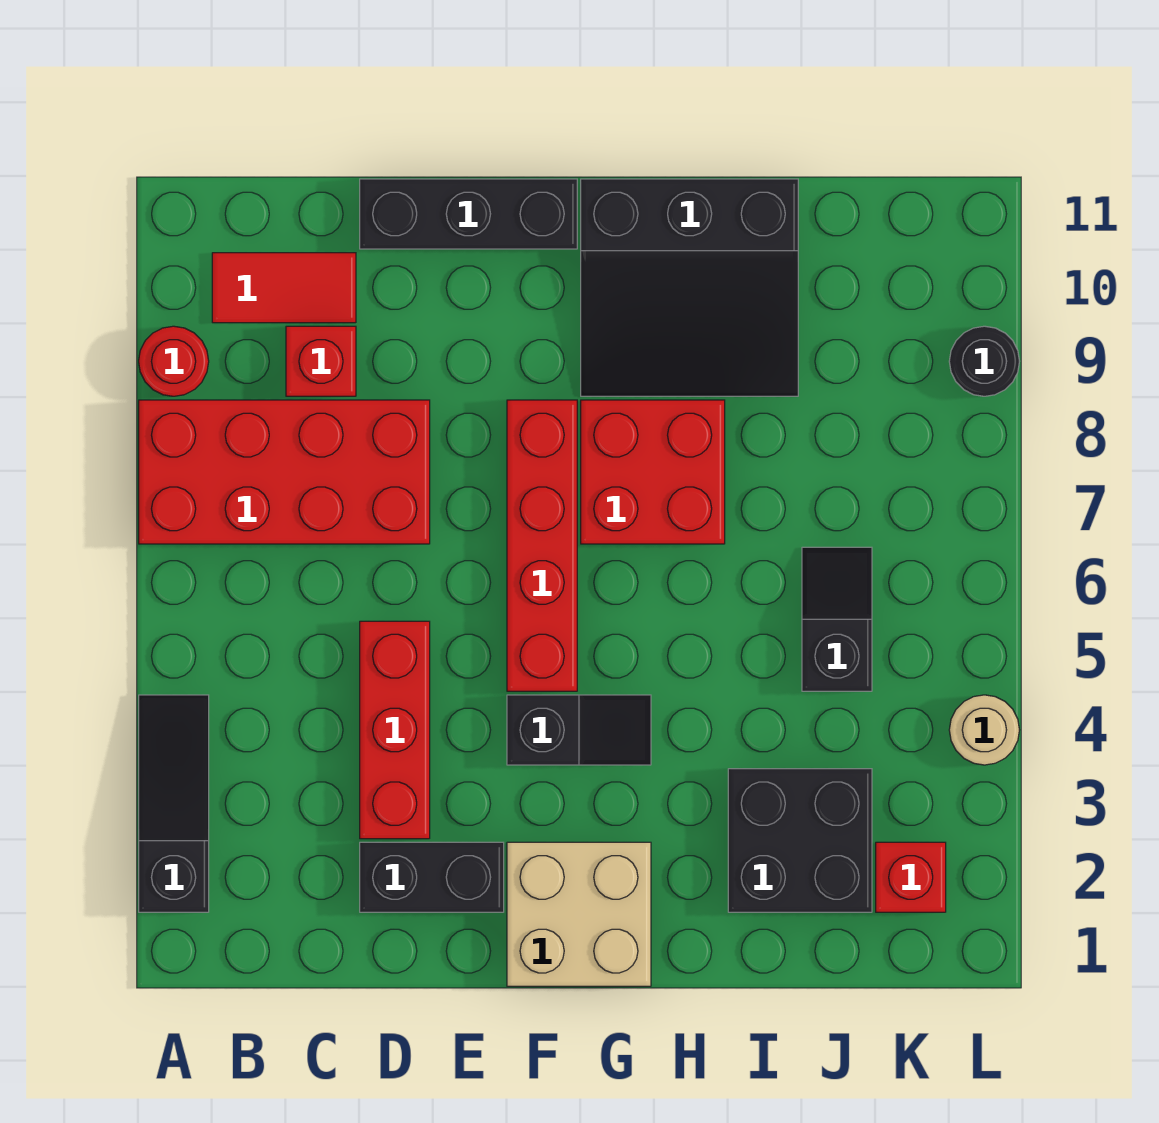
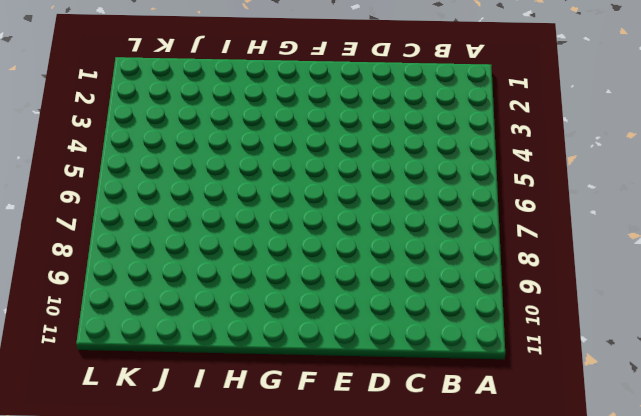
none -> black 1x3 slope [139,695,209,912]
none -> red 2x4 brick [139,400,430,544]
none -> red 1x1 round brick [139,326,209,396]

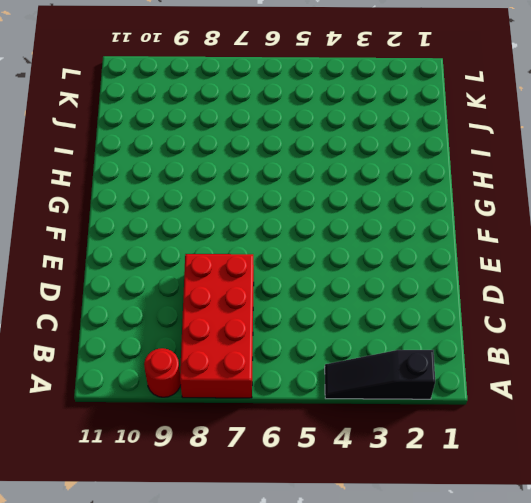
none -> red 1x2 tile [212,253,356,323]
none -> red 1x1 brick [286,326,356,396]
none -> black 1x2 brick [360,842,504,912]

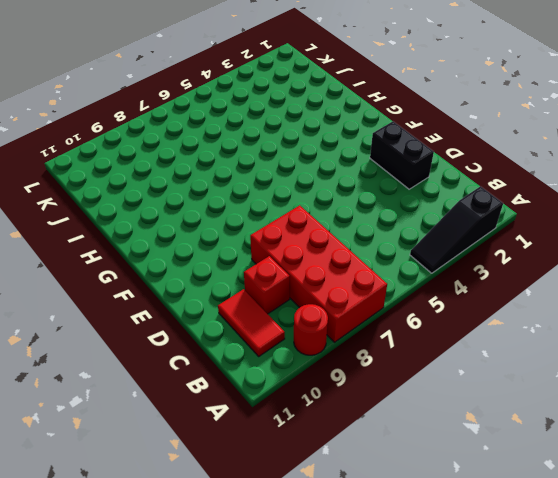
none -> red 1x3 brick [360,621,430,839]
none -> black 1x3 brick [360,179,577,249]
none -> tan 2x2 brick [507,842,651,986]

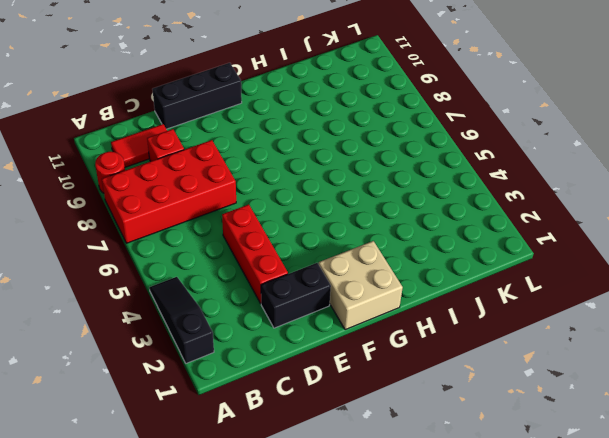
none -> black 1x2 slope [507,695,651,765]
none -> red 1x4 brick [507,400,577,691]
none -> red 2x2 brick [581,400,725,544]

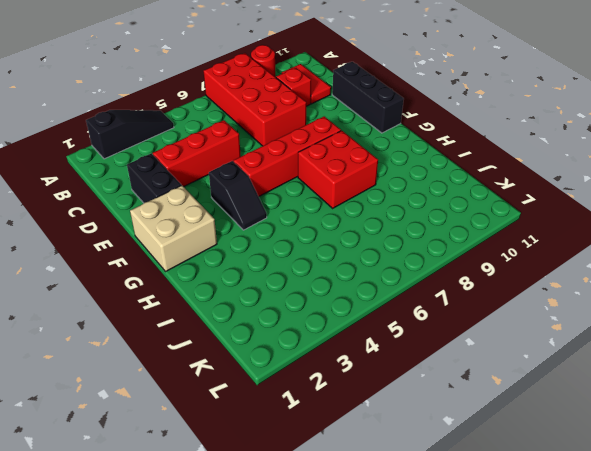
none -> black 3x3 slope [581,179,798,396]
none -> black 2x2 brick [728,769,872,912]
none -> black 1x2 slope [802,547,872,691]

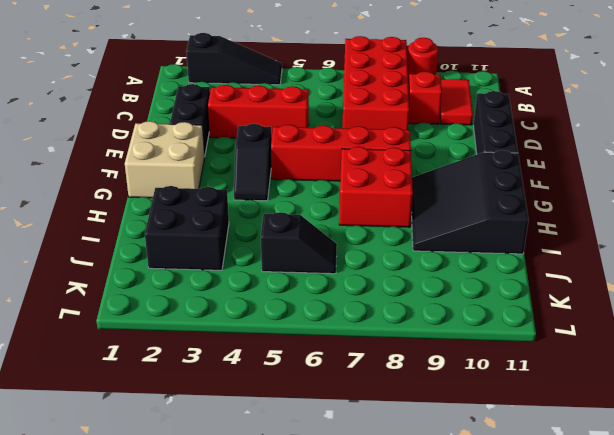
none -> red 1x1 brick [876,842,946,912]
none -> tan 1x1 round brick [949,695,1019,765]
none -> black 1x1 round brick [949,326,1020,396]

